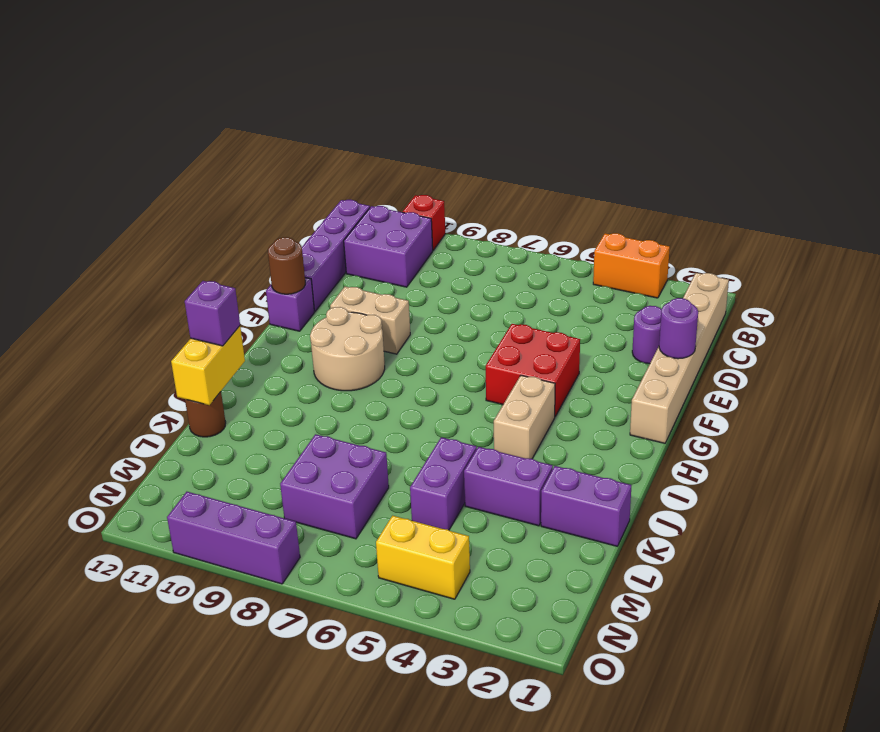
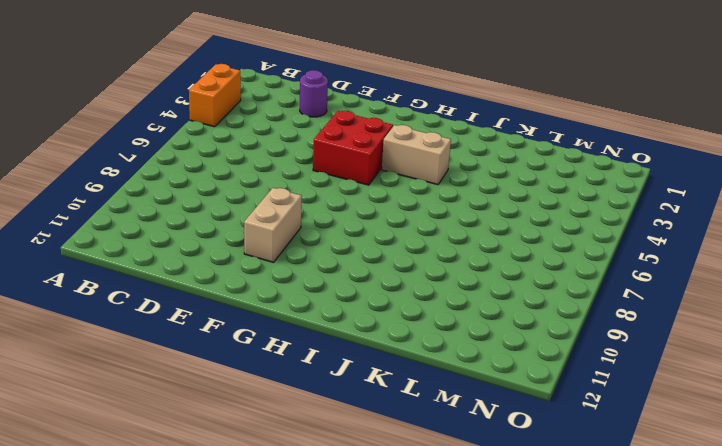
none -> red 1x1 brick [403,195,445,250]
none -> tan 1x6 brick [630,273,729,443]
none -> purple 2x2 brick [344,206,433,287]

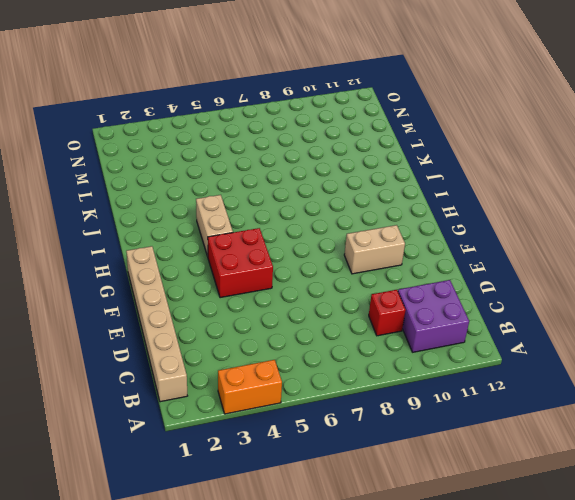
red 1x1 brick [369,290,406,336] -> red 1x1 brick moved to [403,195,445,250]
none -> purple 1x4 brick [302,200,370,311]
none -> purple 1x1 round brick [632,306,662,364]
none -> purple 1x1 brick [266,278,315,331]

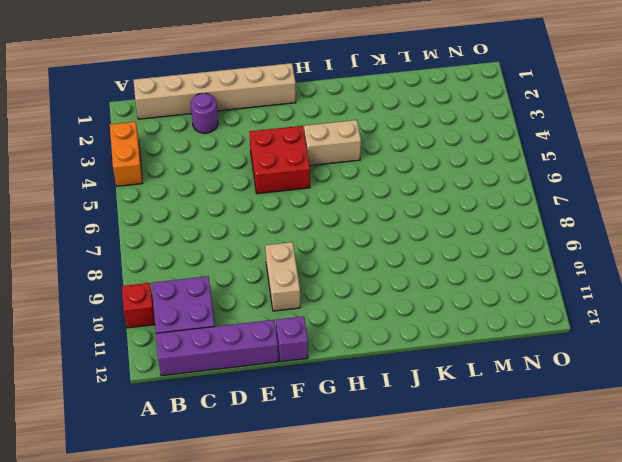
none -> tan 2x2 round brick [310,307,385,391]
none -> purple 1x2 brick [541,466,631,546]
none -> purple 1x2 brick [464,447,553,526]

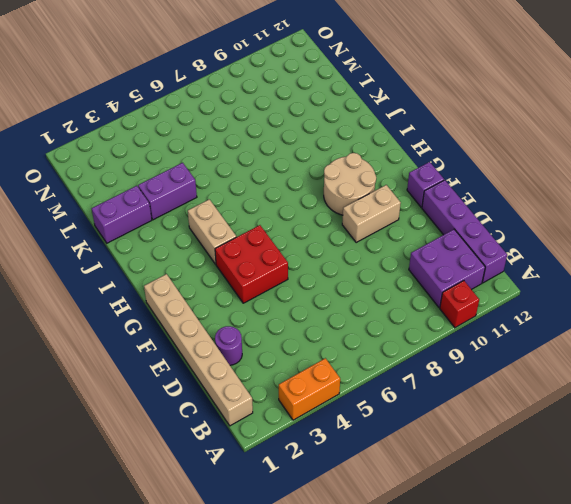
none -> purple 1x2 brick [410,437,477,530]
none -> brown 1x1 round brick [185,392,226,437]
none -> purple 2x2 brick [280,434,389,539]

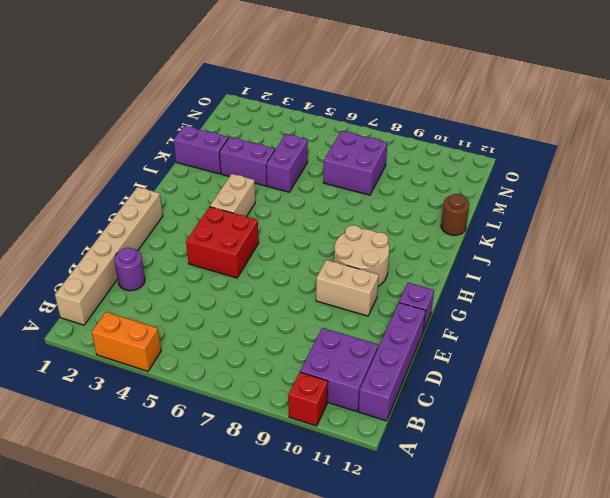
none -> yellow 1x2 brick [376,516,470,599]
none -> purple 1x3 brick [167,492,300,584]
none -> purple 1x1 round brick [659,298,698,359]

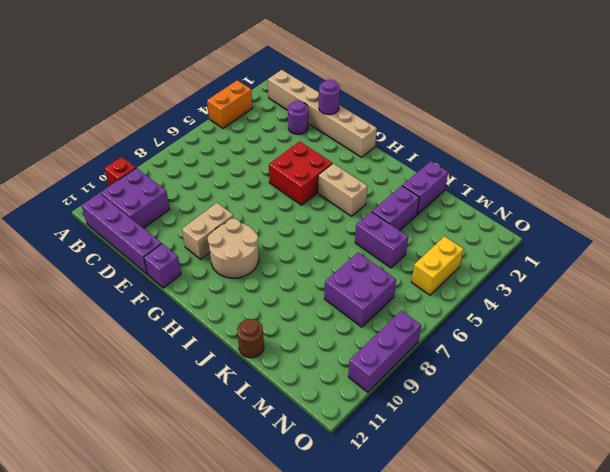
none -> brown 1x1 round brick [268,237,305,294]
none -> yellow 1x2 brick [171,326,245,405]
none -> purple 1x1 brick [185,281,240,346]

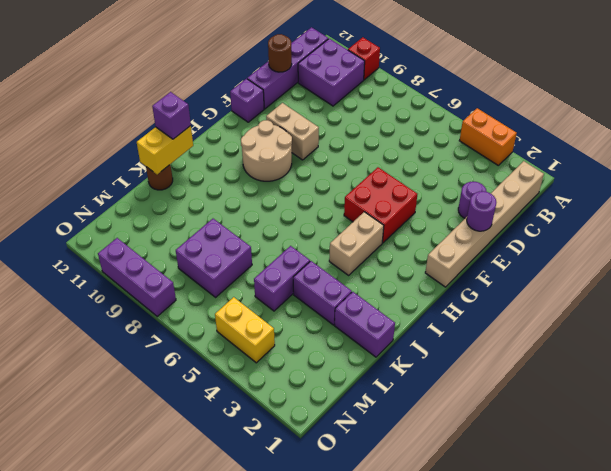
brown 1x1 round brick [268,34,292,72] -> brown 1x1 round brick moved to [268,237,305,294]

